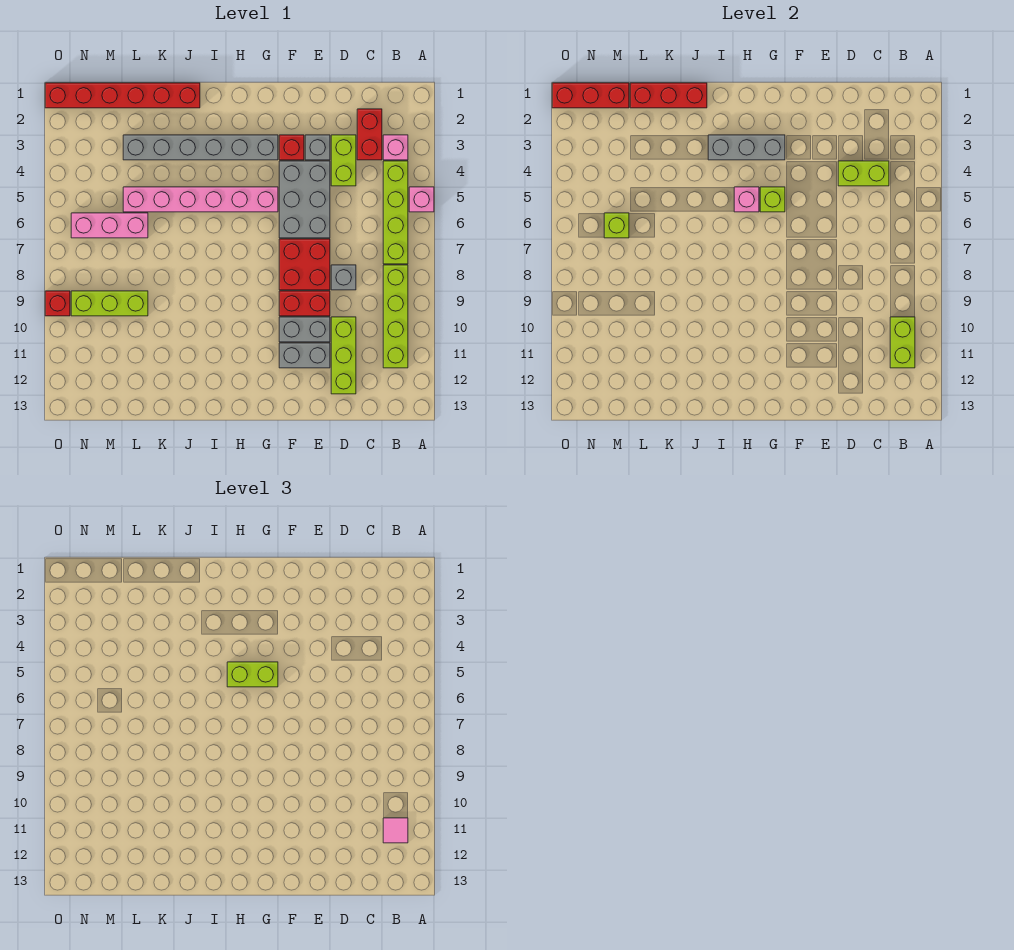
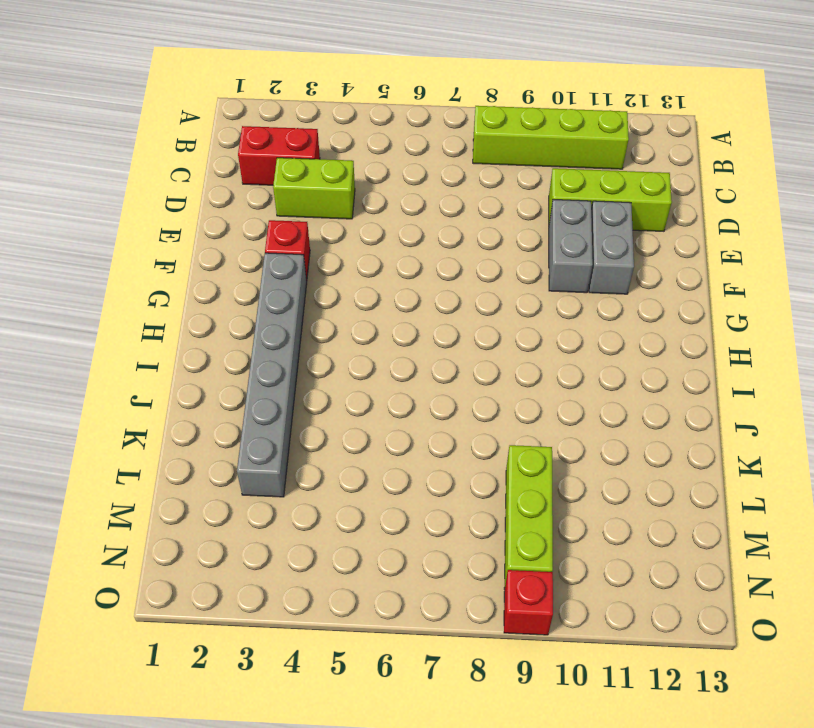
none -> pink 1x1 brick [409,187,434,212]
none -> pink 1x1 brick [383,135,408,160]
none -> lime 1x4 brick [383,161,408,264]
none -> grey 1x1 brick [331,265,356,290]

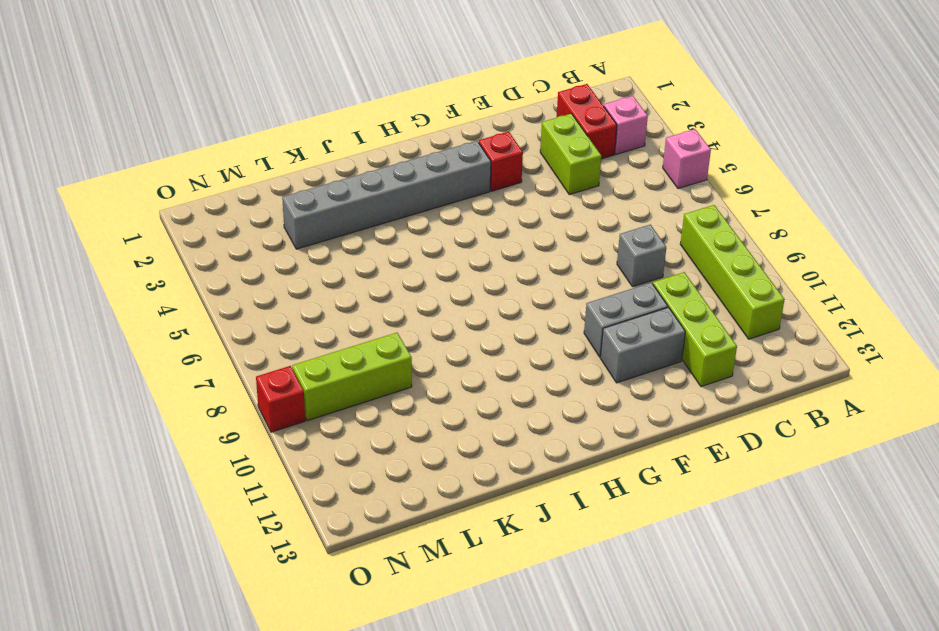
none -> lime 1x4 brick [383,161,408,264]
none -> grey 1x1 brick [305,135,330,160]
none -> grey 2x3 brick [279,161,330,238]
none -> red 2x2 brick [279,239,330,290]

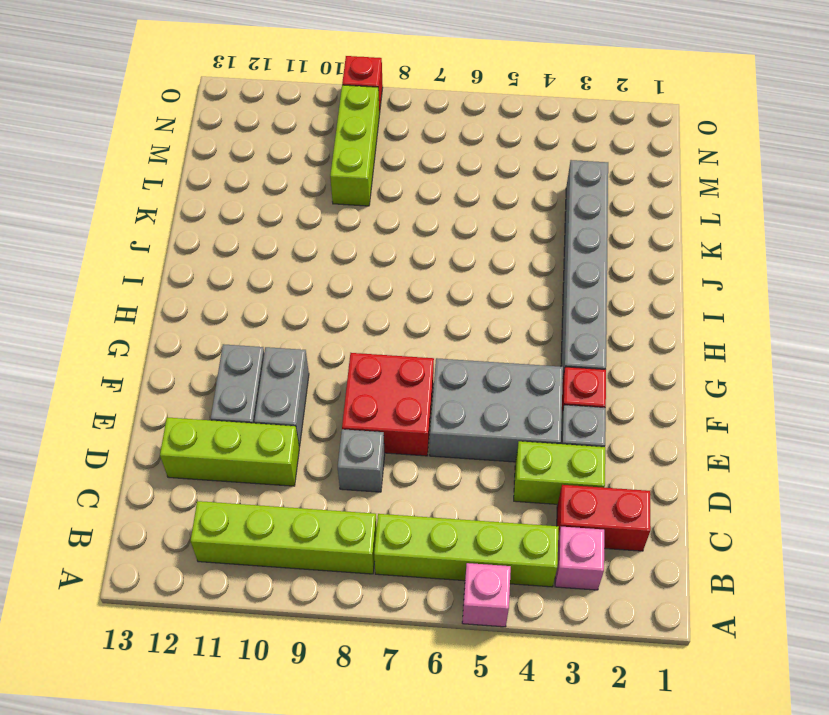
none -> red 1x2 brick [279,291,330,316]
none -> pink 1x6 brick [123,187,278,212]
none -> red 1x6 brick [45,83,200,108]
none -> pink 1x3 brick [71,213,148,238]

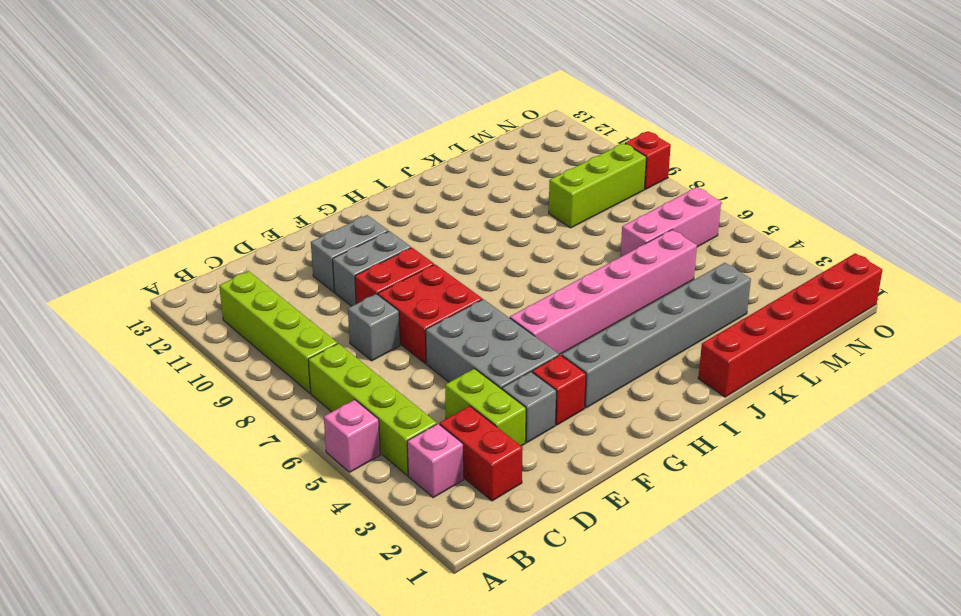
none -> lime 1x3 brick [331,317,356,394]
none -> lime 1x2 brick [890,317,915,368]
none -> lime 1x2 brick [838,161,889,186]
none -> grey 1x3 brick [708,135,785,160]

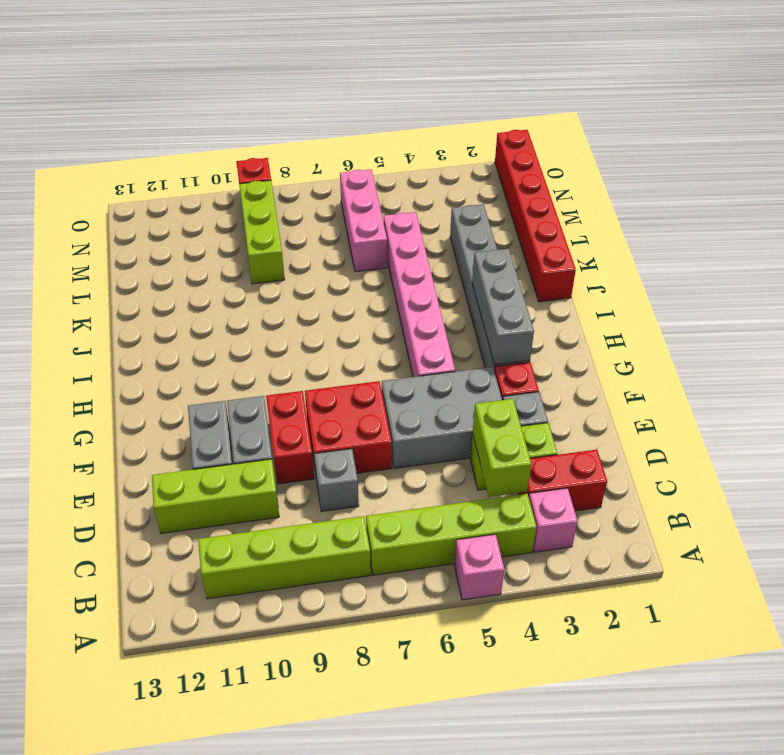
none -> lime 1x2 brick [890,317,915,368]
none -> lime 1x1 brick [760,187,785,212]
none -> pink 1x1 brick [734,187,759,212]
none -> red 1x3 brick [630,83,707,108]

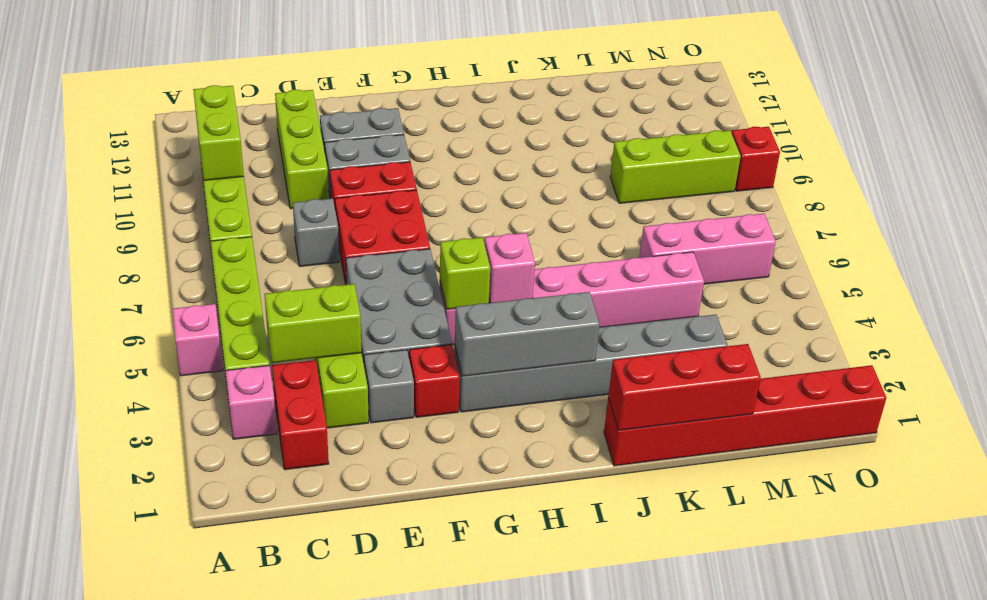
none -> red 1x3 brick [552,83,629,108]
none -> lime 1x1 brick [604,213,629,238]
none -> pink 1x1 tile [383,818,408,843]
none -> lime 1x2 brick [227,662,278,687]

